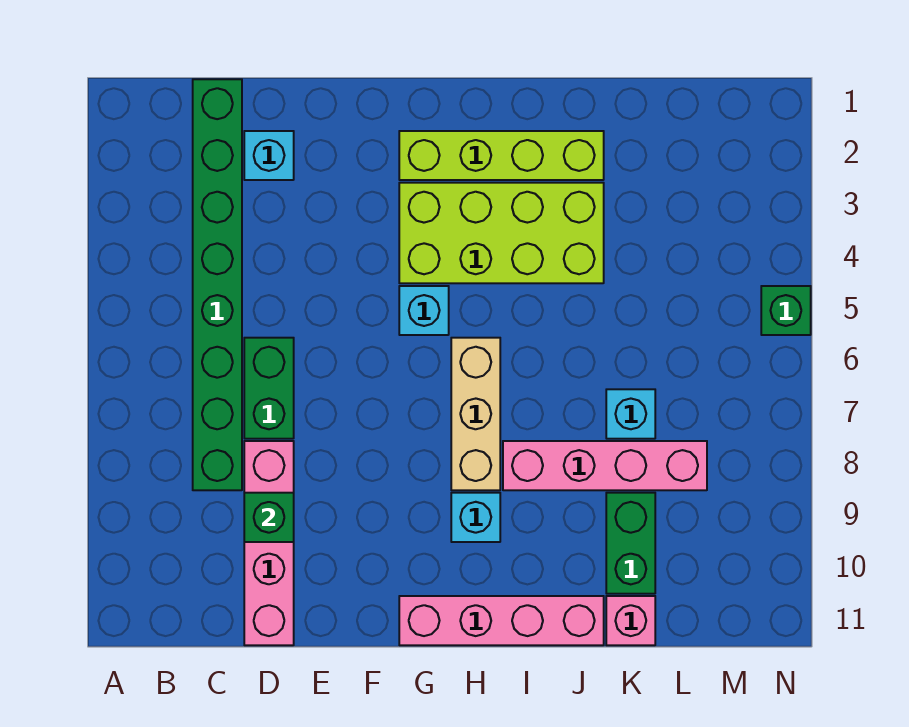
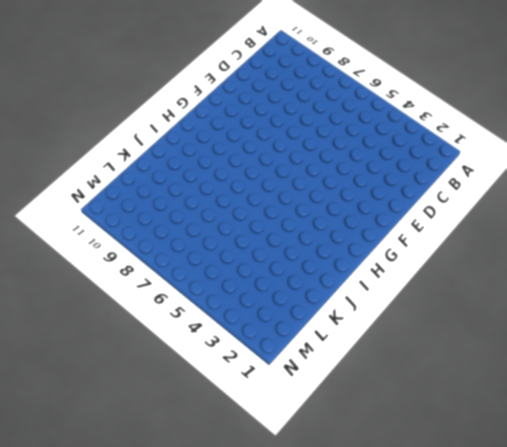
none -> green 1x8 brick [193,79,242,490]
none -> cyan 1x1 brick [244,131,294,180]
none -> green 1x2 brick [244,338,294,439]

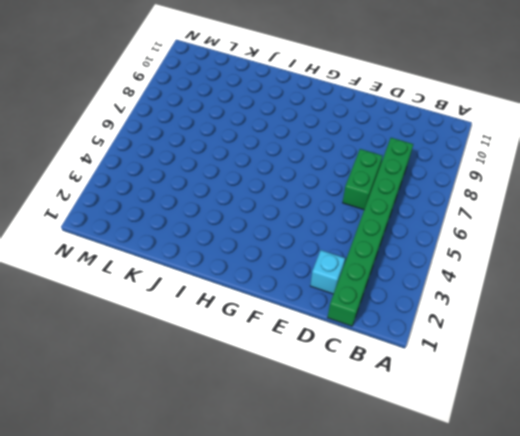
none -> pink 1x4 brick [244,441,294,645]
none -> lime 1x4 brick [399,131,604,180]
none -> lime 2x4 brick [399,183,604,283]

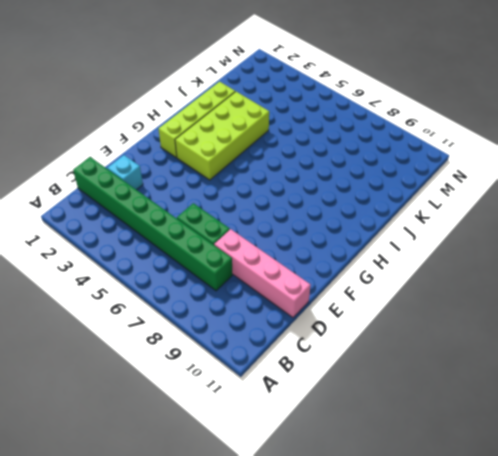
none -> cyan 1x1 brick [399,286,449,335]
none -> pink 1x4 brick [399,596,604,645]
none -> tan 1x3 brick [451,338,500,490]

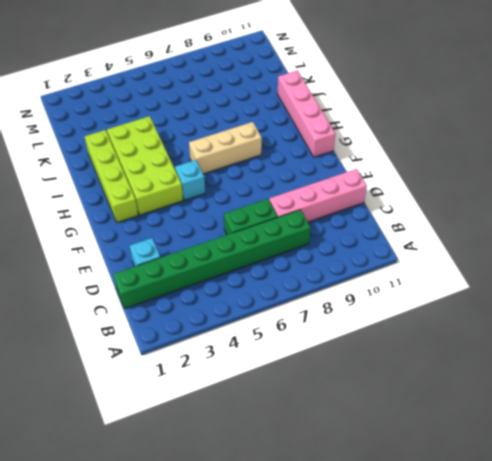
none -> cyan 1x1 brick [451,493,500,542]
none -> pink 1x4 brick [503,441,707,490]
none -> cyan 1x1 brick [606,389,655,439]

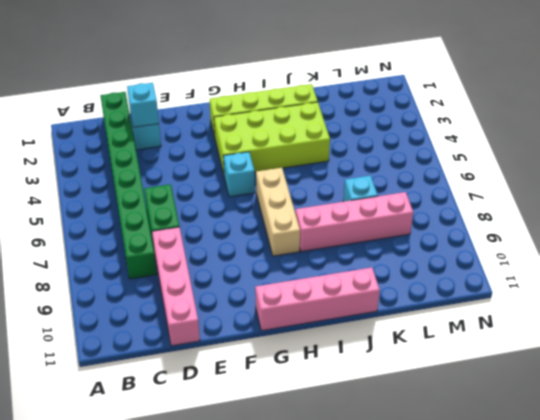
cyan 1x1 brick [127,83,159,127] -> cyan 1x1 brick moved to [451,493,500,542]
none -> green 1x2 brick [606,493,655,594]
none -> pink 1x1 brick [606,596,655,645]
none -> green 1x1 brick [761,286,811,335]

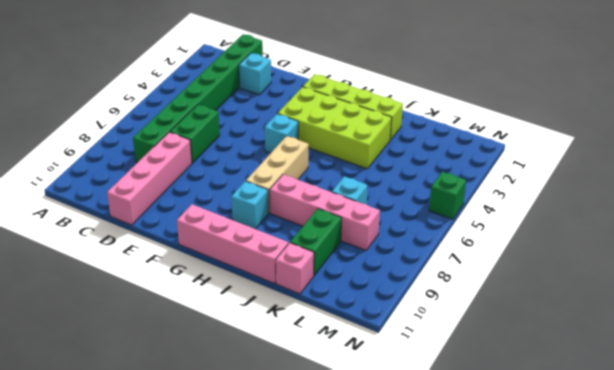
none -> green 1x1 brick [244,493,294,542]

